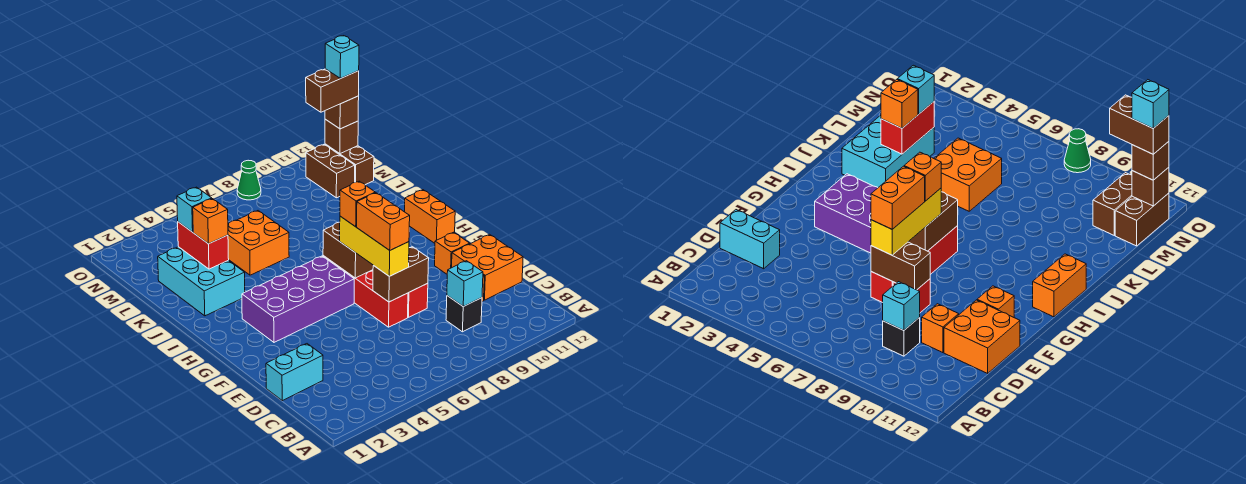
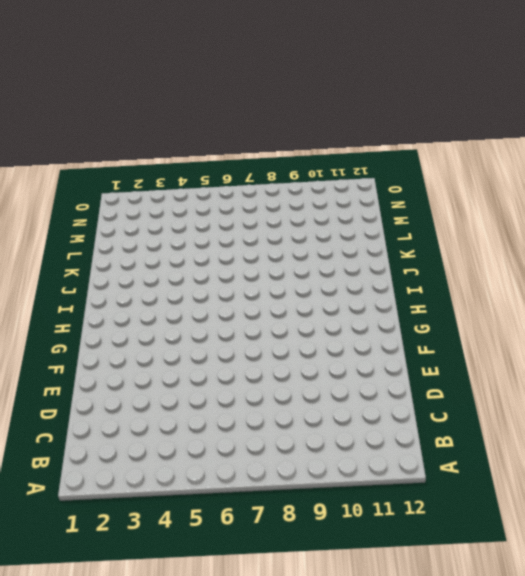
none -> black 1x1 brick [446,296,482,332]
none -> cyan 1x2 brick [266,344,323,401]
none -> orange 1x1 brick [922,304,959,353]

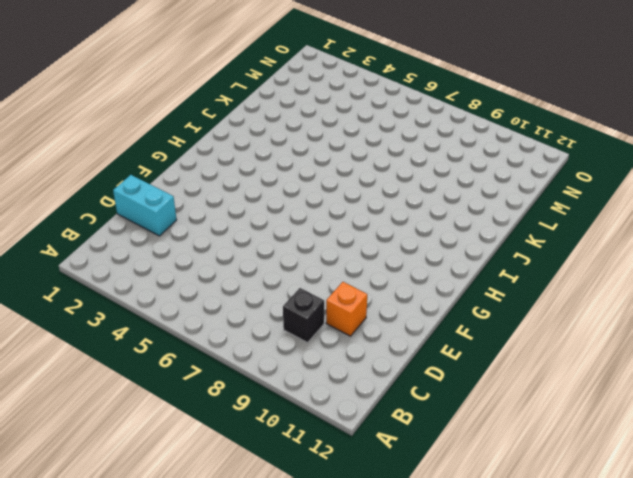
none -> orange 2x2 brick [452,234,523,300]
none -> red 1x4 brick [323,256,408,327]
none -> red 1x1 brick [408,283,428,317]

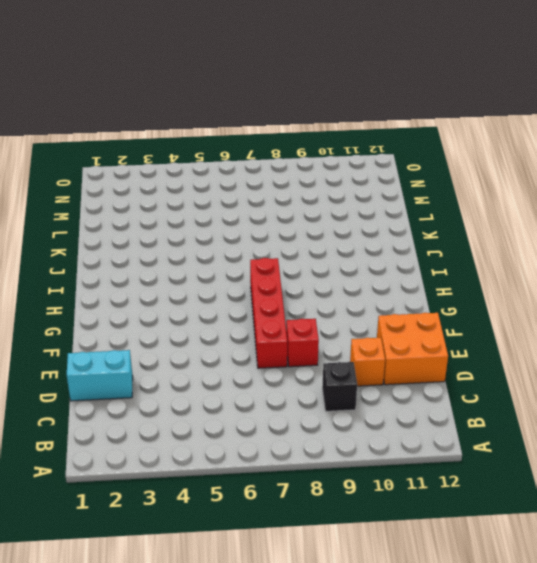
none -> orange 1x1 brick [435,232,470,274]
none -> purple 2x4 brick [242,256,354,342]
none -> orange 1x2 brick [405,190,455,243]

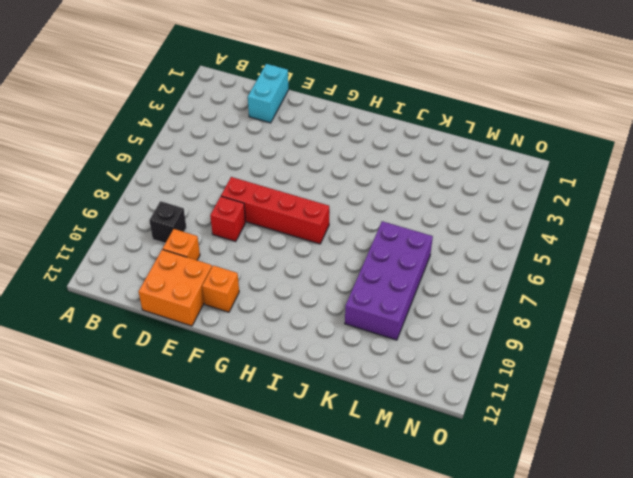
purple 2x4 brick [345,221,433,340] -> purple 2x4 brick moved to [242,256,354,342]
none -> orange 1x2 brick [405,190,455,243]
none -> cyan 2x3 brick [158,247,245,316]
none -> orange 2x2 brick [228,211,289,275]

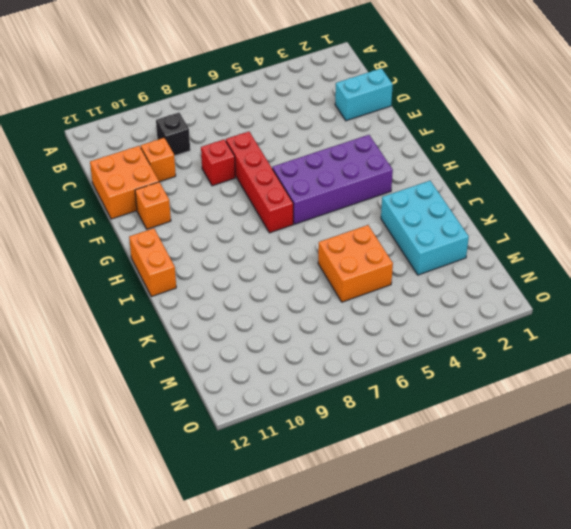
none -> brown 1x2 brick [306,145,355,198]
none -> brown 1x2 brick [325,144,374,185]
none -> green 1x1 cone [237,160,261,200]

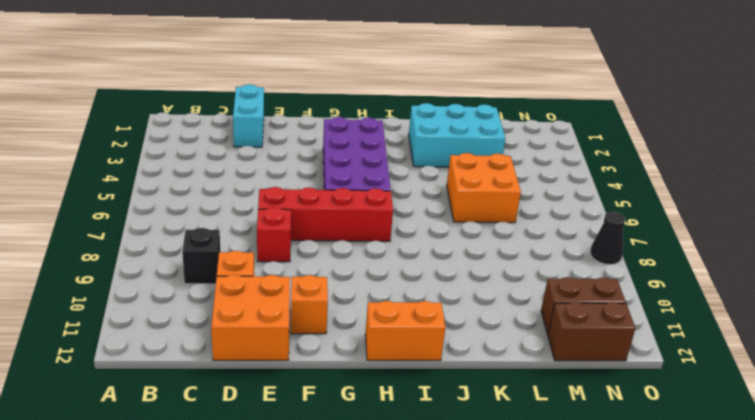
black 1x1 cone [590,212,625,264] -> green 1x1 cone [237,160,261,200]
none -> cyan 1x1 brick [447,261,483,307]
none -> brown 1x2 brick [373,247,429,302]
none -> brown 1x2 brick [323,222,373,278]

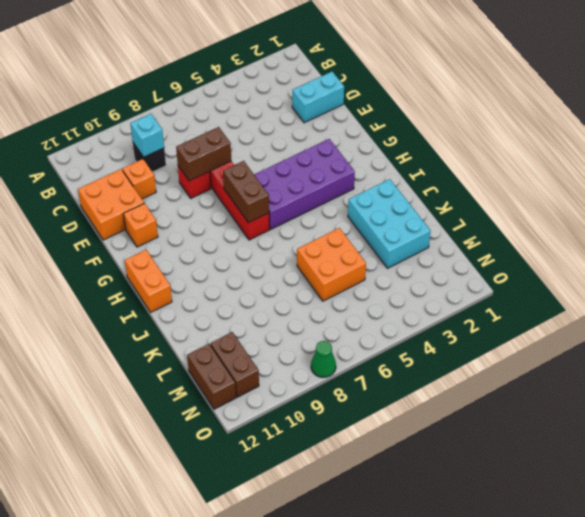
none -> red 1x2 brick [178,222,229,269]
none -> brown 1x1 brick [325,119,358,154]
none -> yellow 1x3 brick [340,216,409,276]

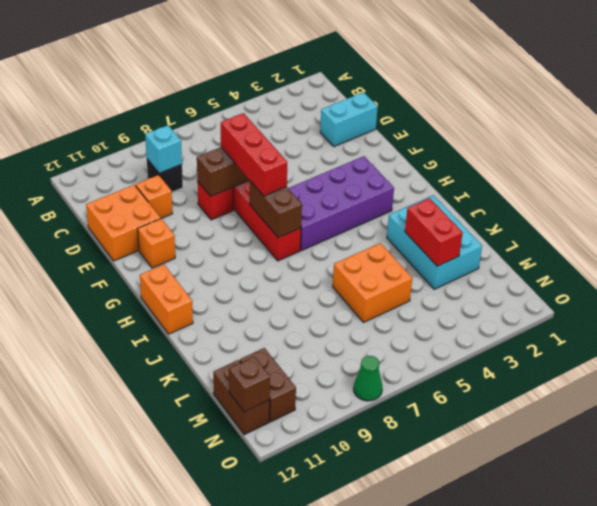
red 1x3 brick [221,113,287,196] -> yellow 1x3 brick [340,216,409,276]
none -> orange 1x1 brick [193,199,228,244]
none -> cyan 1x1 brick [177,187,212,232]
none -> brown 1x1 brick [325,96,359,129]

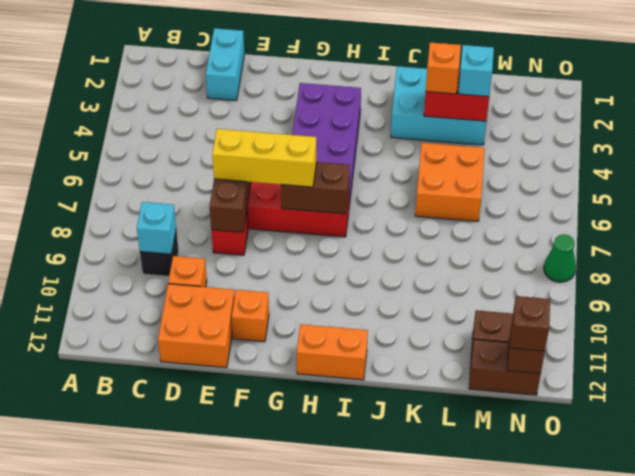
none -> orange 1x2 brick [357,193,410,250]
none -> orange 1x1 brick [340,181,375,227]
none -> brown 1x2 brick [306,69,359,112]

